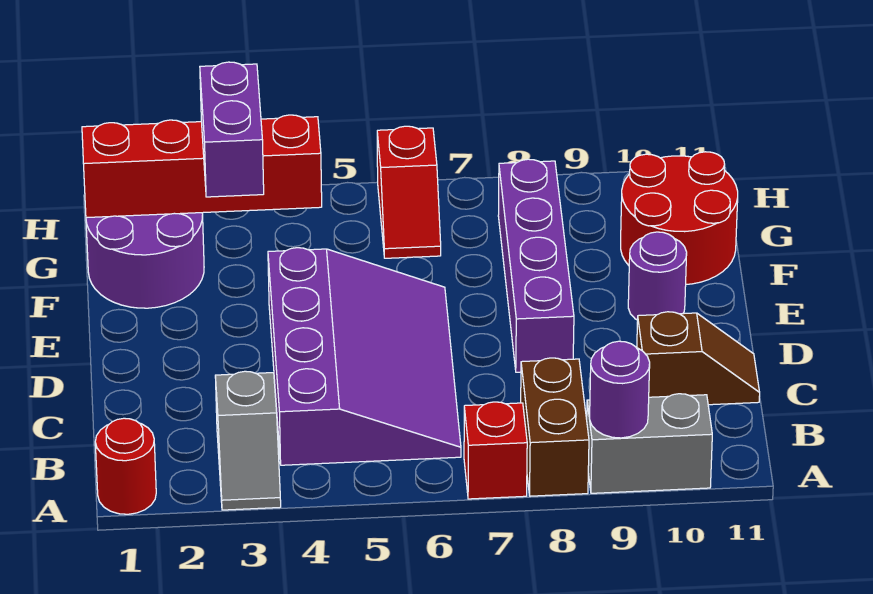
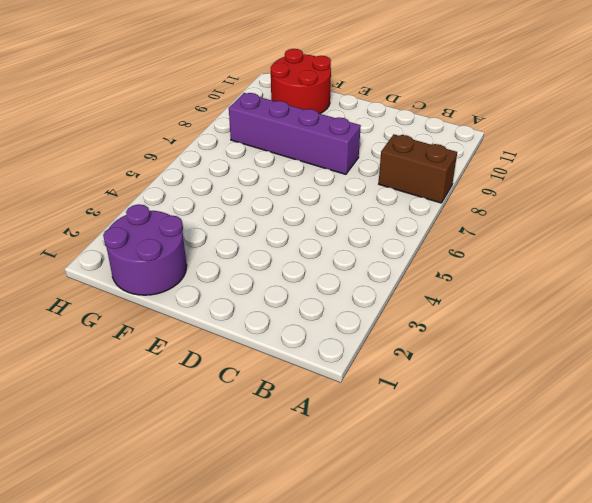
none -> red 1x1 round brick [95,418,156,514]
none -> grey 1x2 slope [215,371,281,510]
none -> red 1x1 brick [464,402,527,499]

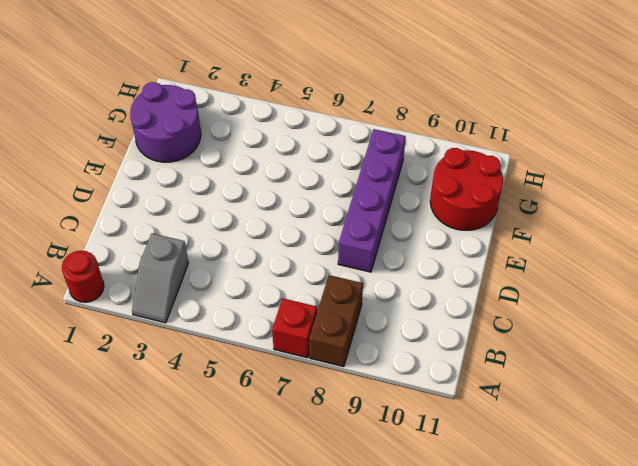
none -> grey 1x2 brick [587,394,712,493]
none -> purple 3x4 slope [268,248,461,465]
none -> brown 1x2 slope [637,312,760,405]

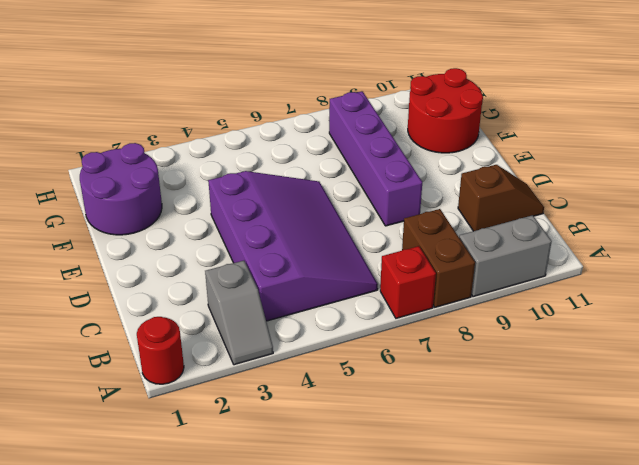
none -> purple 1x1 round brick [628,232,687,320]
none -> red 1x2 slope [377,126,441,258]
none -> purple 1x1 round brick [590,341,650,438]

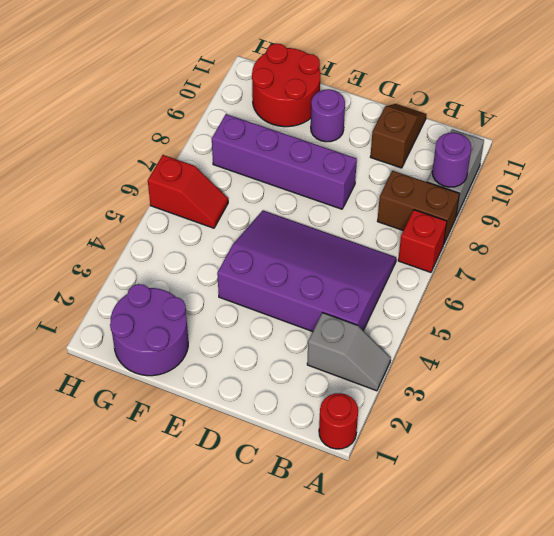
none -> red 1x4 brick [82,115,322,218]
none -> purple 1x2 brick [200,62,264,197]

